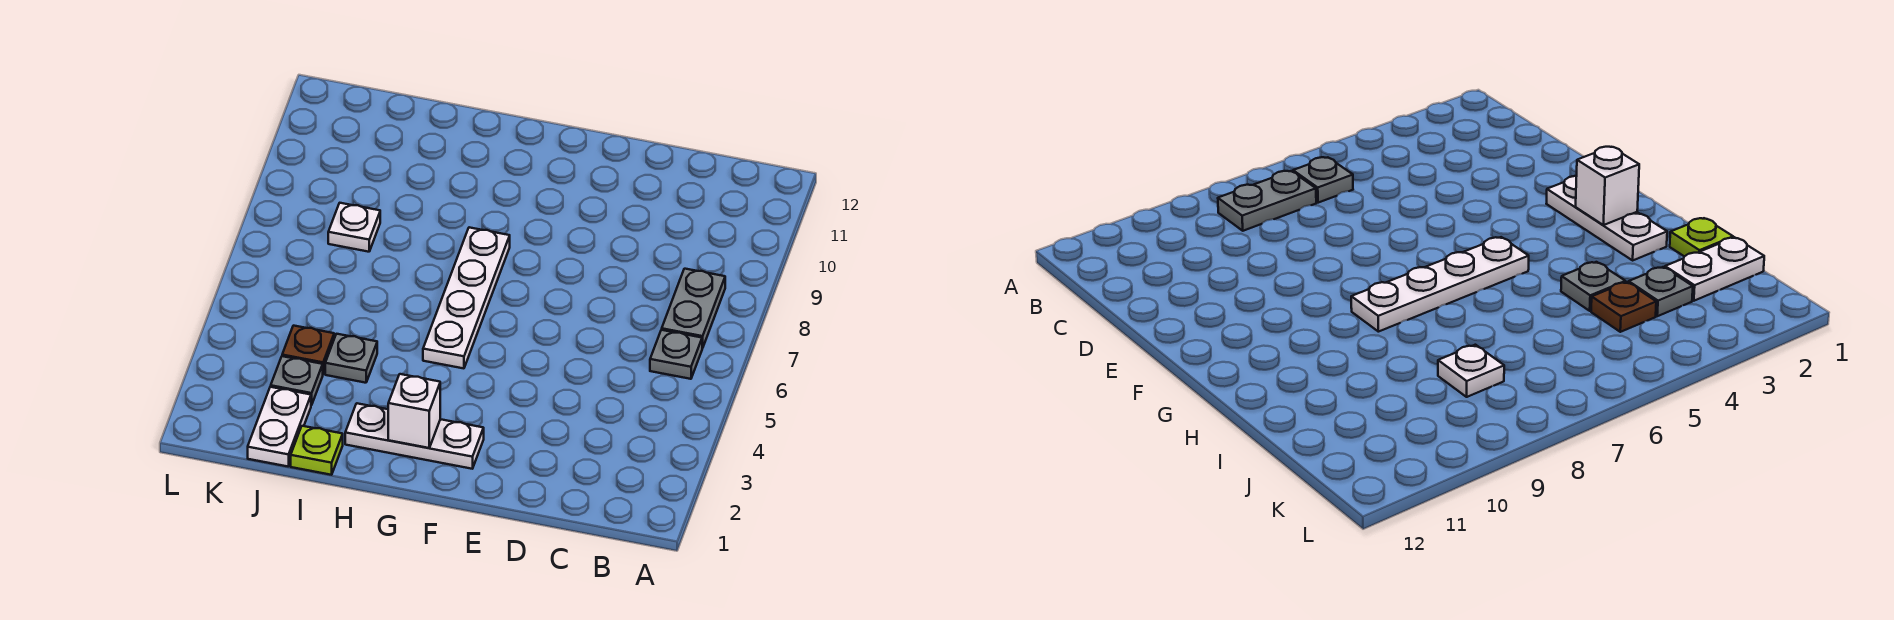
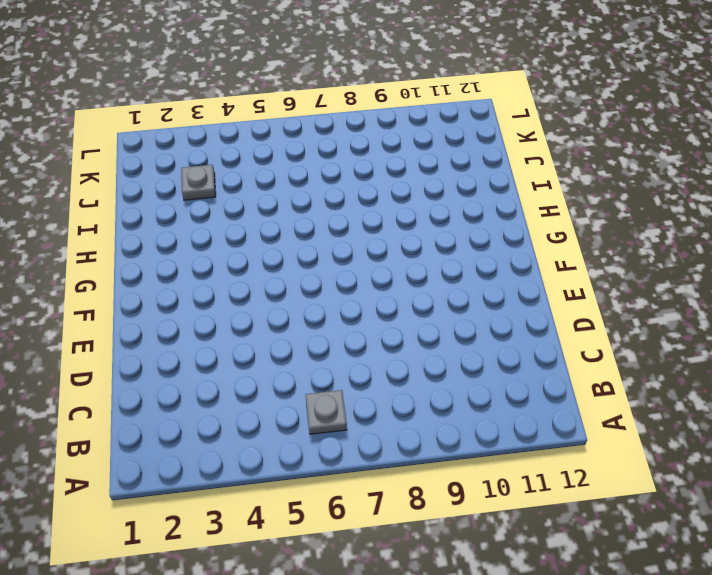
none -> grey 1x2 plate [662,269,725,348]
none -> white 1x3 plate [345,403,484,469]

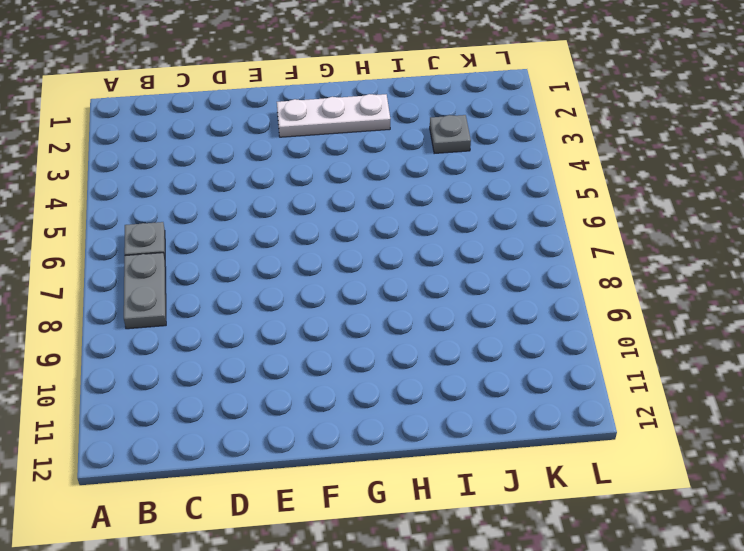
none -> white 1x4 plate [423,227,510,368]
none -> lime 1x1 plate [291,426,343,475]

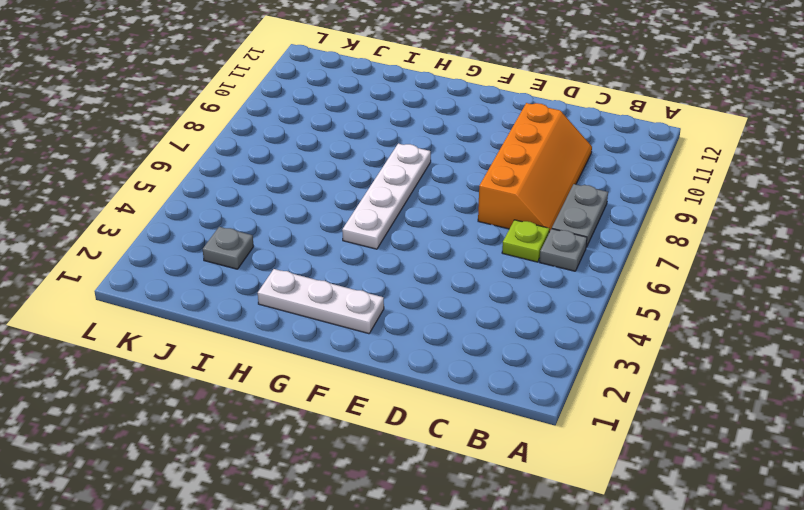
lime 1x1 plate [502,220,550,262] -> lime 1x1 plate moved to [291,426,343,475]
orange 2x4 slope [478,103,592,232] -> none
none -> grey 1x1 plate [325,334,377,383]
none -> white 1x2 plate [248,387,311,466]

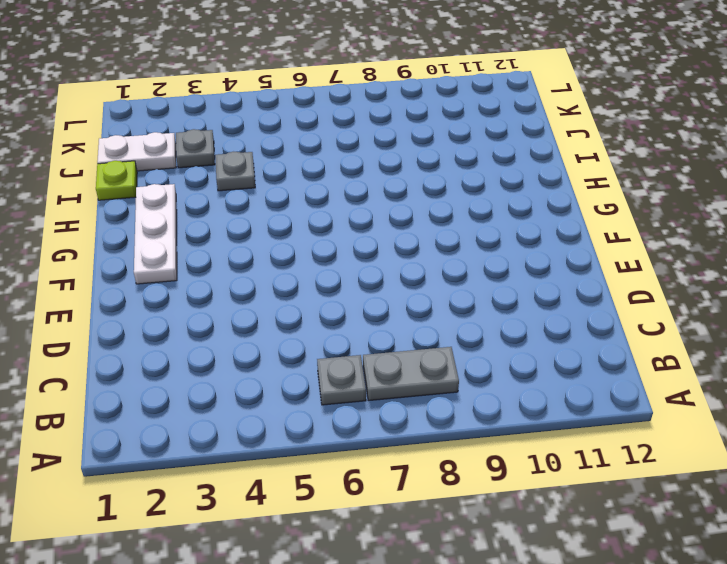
none -> white 1x4 plate [423,227,510,368]
none -> brown 1x1 plate [282,326,334,374]

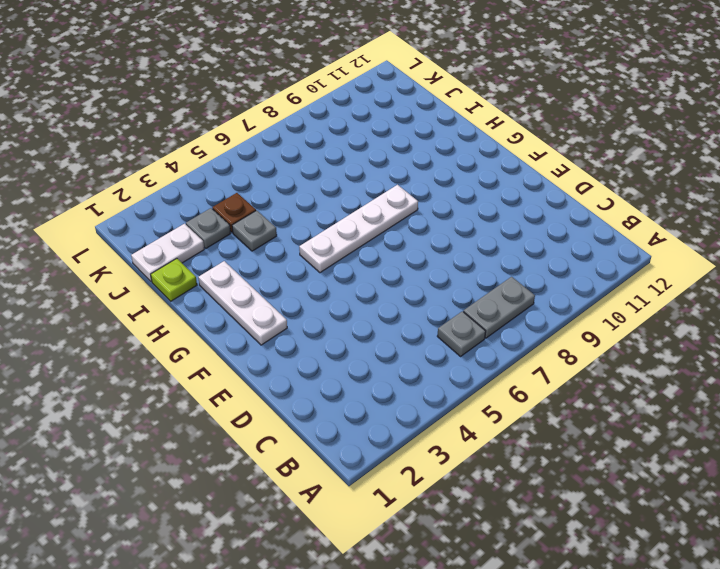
none -> white 1x1 plate [328,203,380,252]
none -> white 1x1 brick [388,374,440,448]

